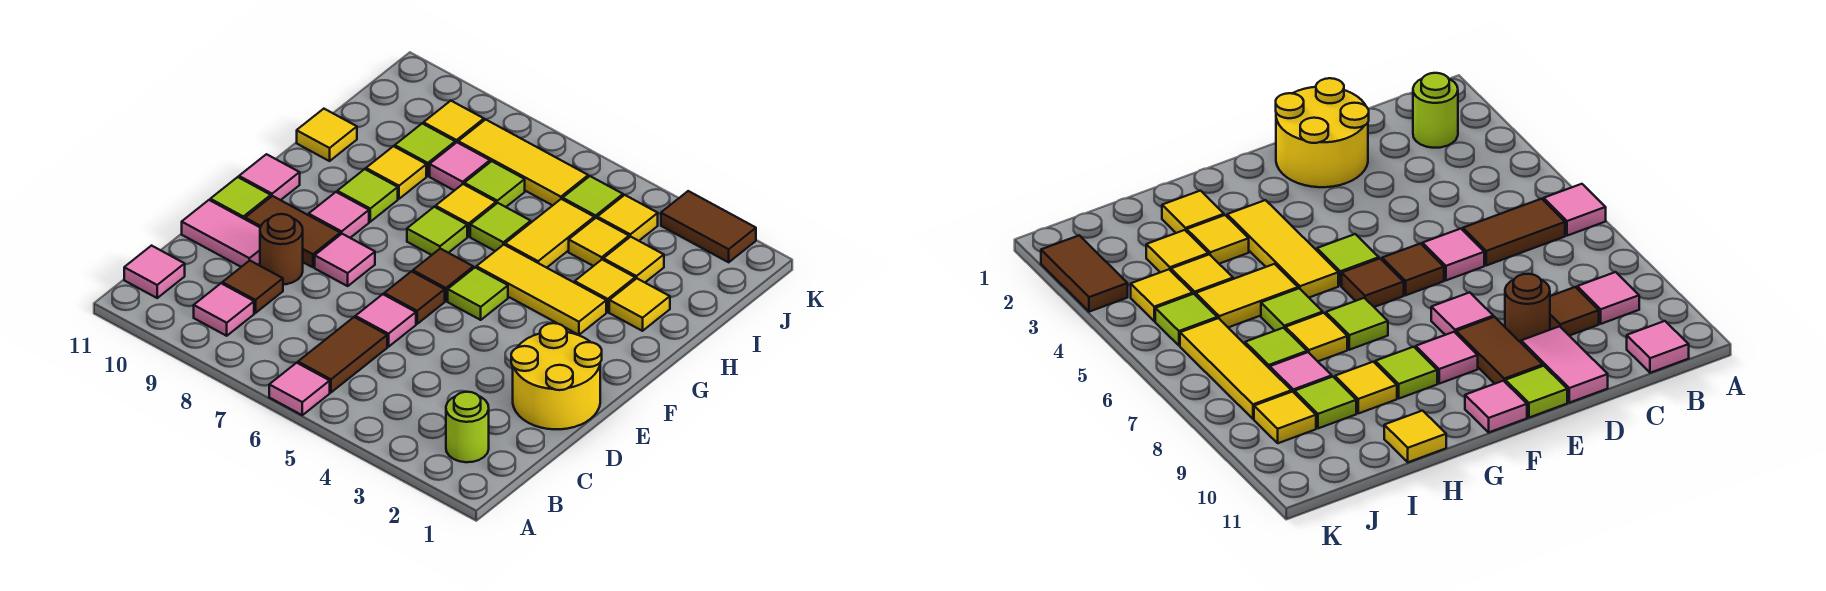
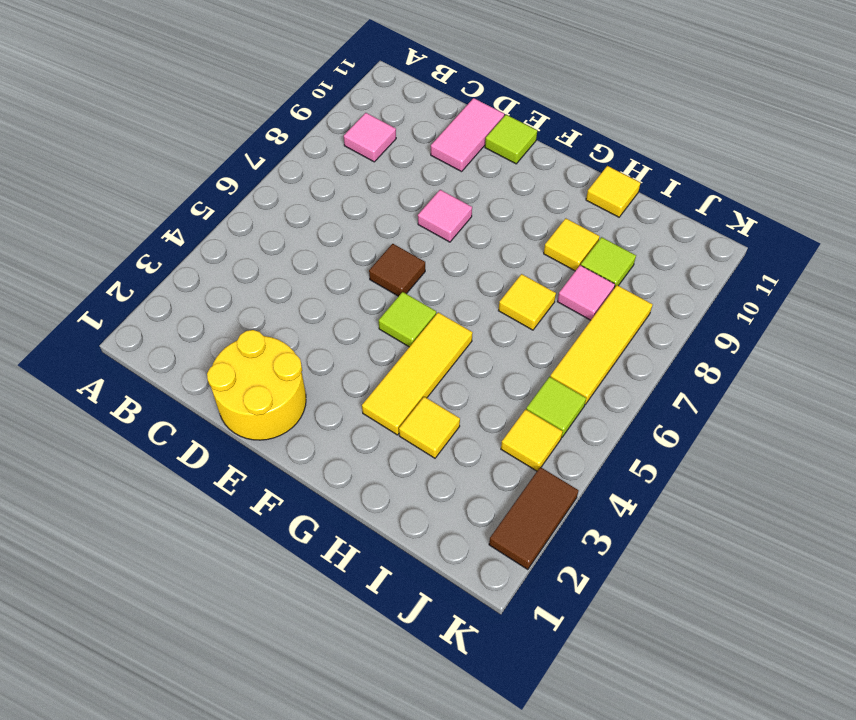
none -> pink 1x1 tile [269,363,330,415]
none -> lime 1x1 round brick [446,392,489,462]
none -> brown 1x2 tile [298,317,387,392]
none -> pink 1x1 tile [124,246,185,298]

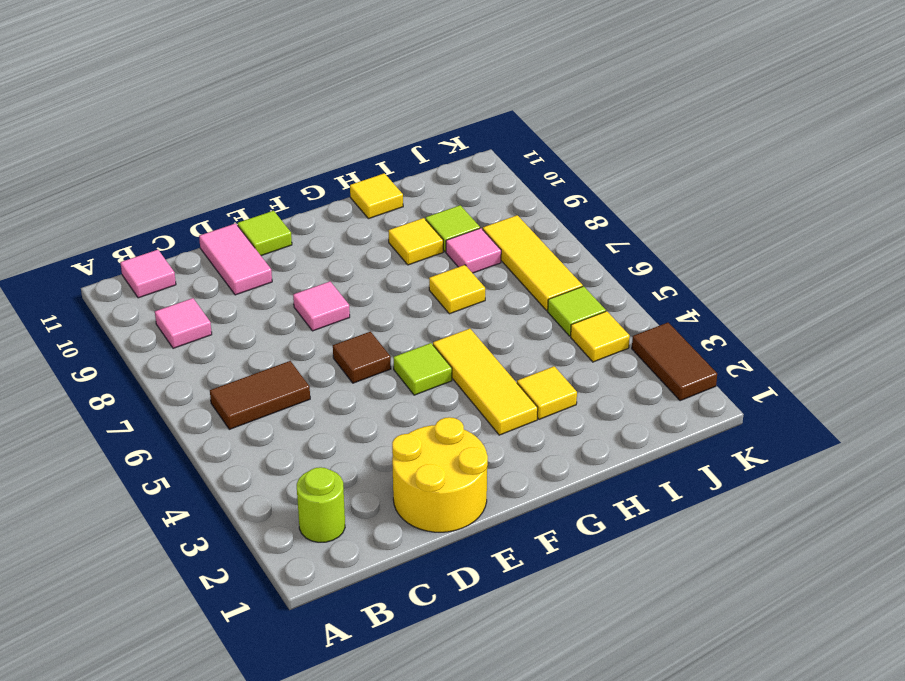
none -> pink 1x1 tile [269,363,330,415]
none -> brown 1x1 tile [222,261,283,313]
none -> pink 1x1 tile [355,294,416,347]
none -> brown 1x1 round brick [260,214,303,284]

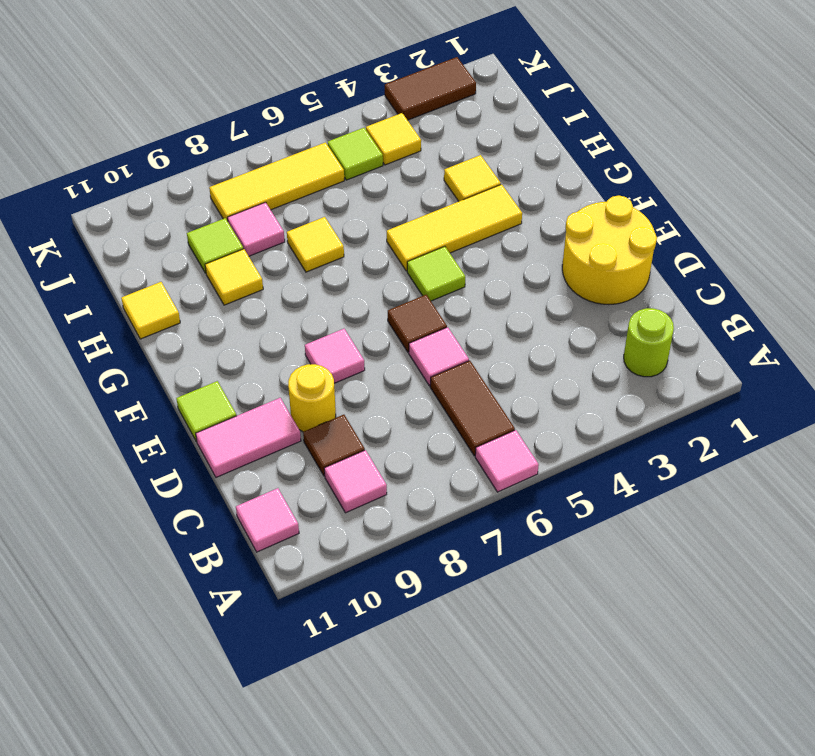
yellow 1x1 round brick [288,364,336,432] -> brown 1x1 round brick [260,214,303,284]
none -> brown 1x2 tile [245,196,340,267]
none -> brown 1x1 tile [413,249,473,301]
none -> pink 1x1 tile [309,192,369,238]
none -> pink 1x1 tile [239,154,300,200]

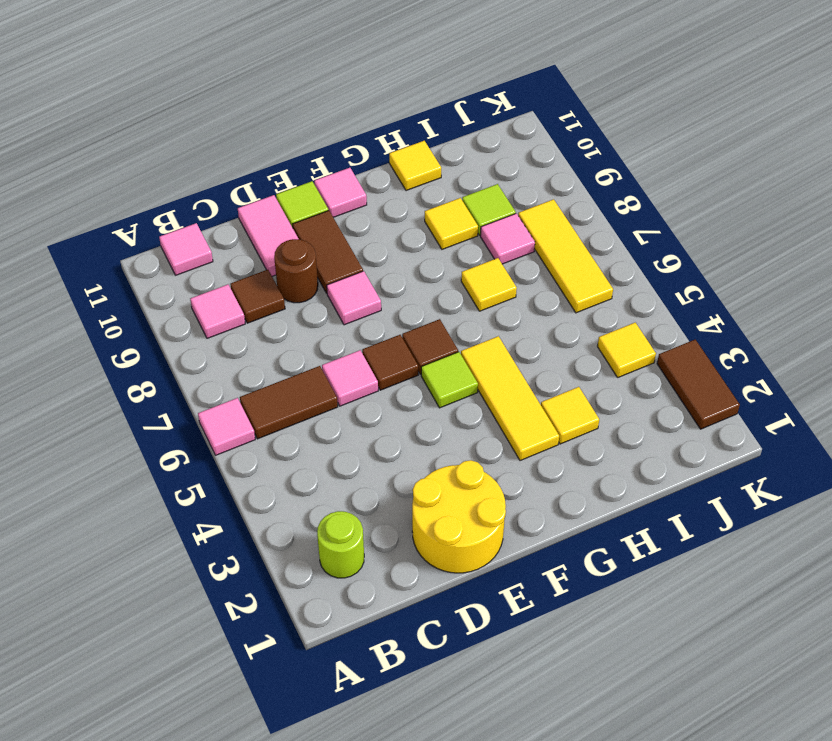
none -> pink 1x1 tile [309,192,369,238]
none -> lime 1x1 tile [407,207,467,255]
none -> lime 1x1 tile [337,169,398,222]
none -> yellow 1x1 tile [609,278,670,331]

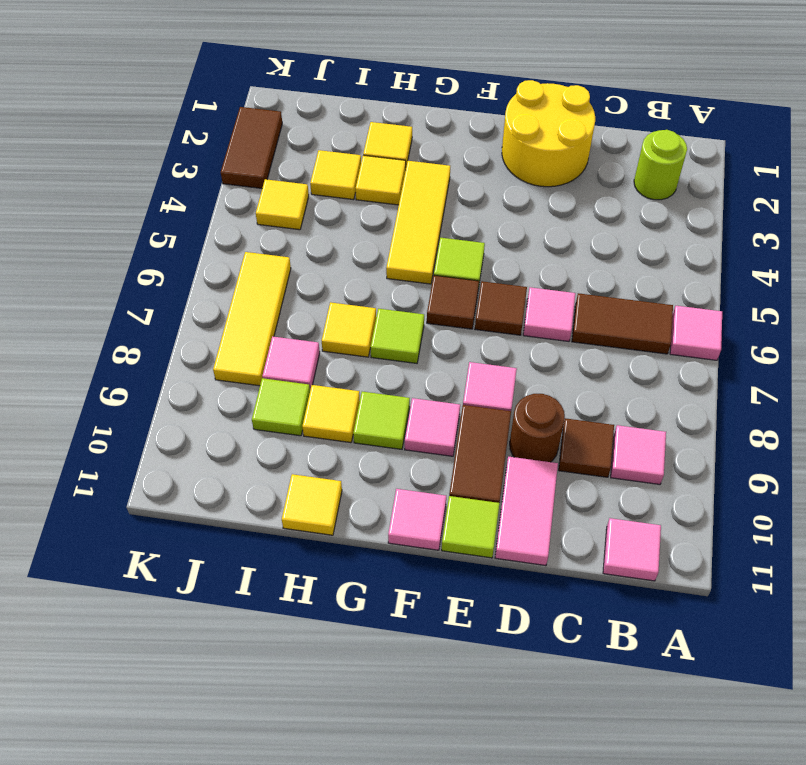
none -> yellow 1x2 tile [505,199,594,268]
none -> lime 1x1 tile [470,203,531,251]
none -> yellow 1x1 tile [569,218,629,266]
none -> lime 1x1 tile [464,161,525,207]

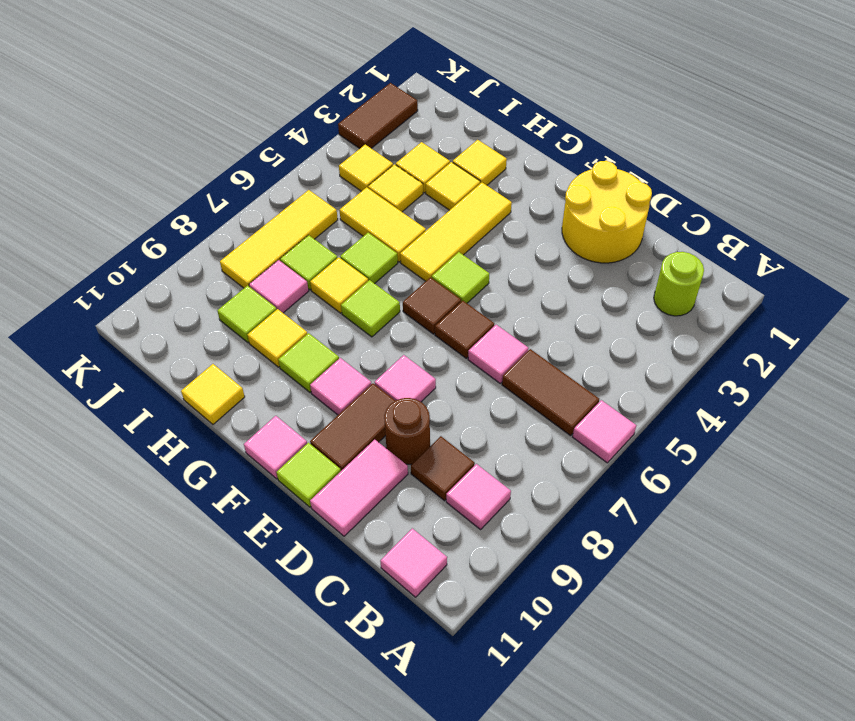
none -> lime 1x1 tile [563,176,623,219]
none -> yellow 1x1 tile [423,101,484,143]

